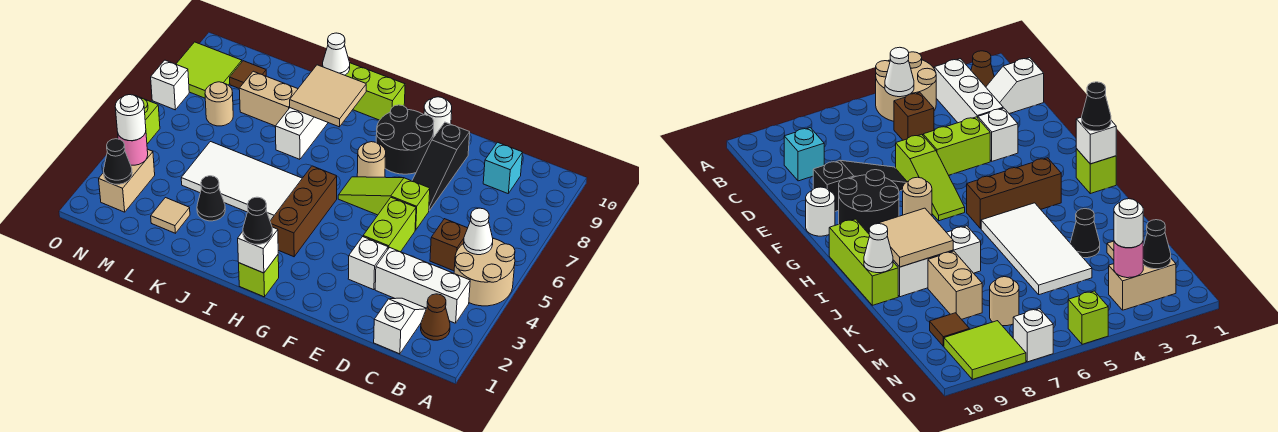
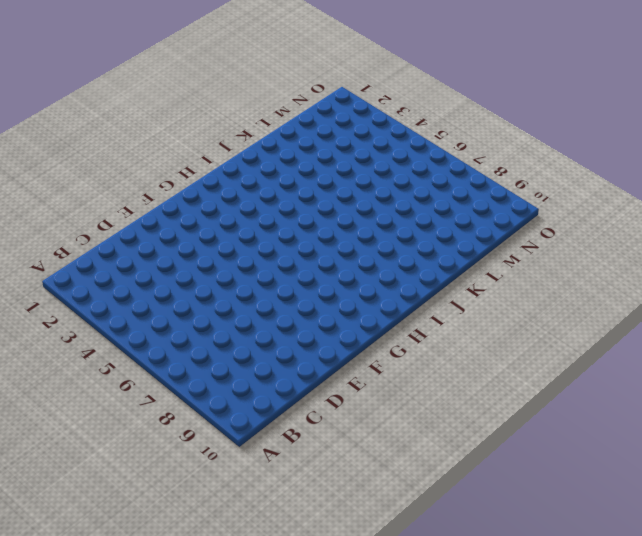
none -> tan 2x2 round brick [454,239,515,306]
none -> brown 1x1 cone [421,294,450,340]
none -> white 1x3 brick [375,248,470,323]
none -> white 1x2 slope [374,298,426,354]

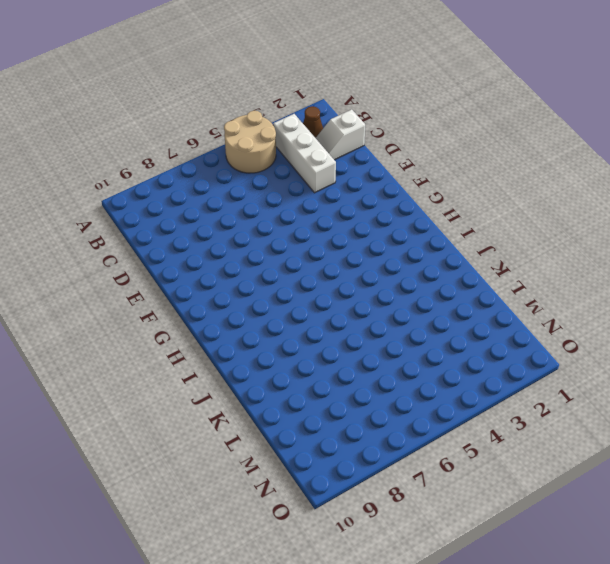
none -> brown 1x1 brick [430,219,468,271]
none -> cyan 1x1 brick [483,142,523,193]
none -> white 1x1 brick [348,236,388,290]
none -> lime 1x2 brick [363,198,416,252]

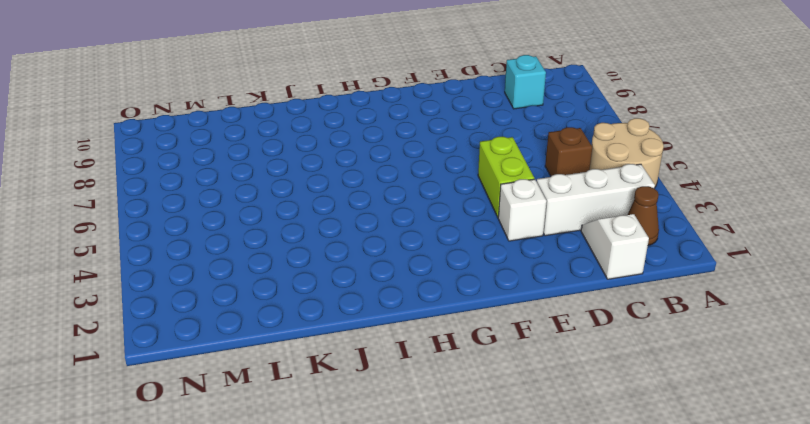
none -> lime 1x3 slope [338,177,430,230]
none -> black 1x3 slope [412,122,470,211]
none -> black 2x2 round brick [376,105,434,174]
none -> white 1x1 round brick [424,97,452,138]

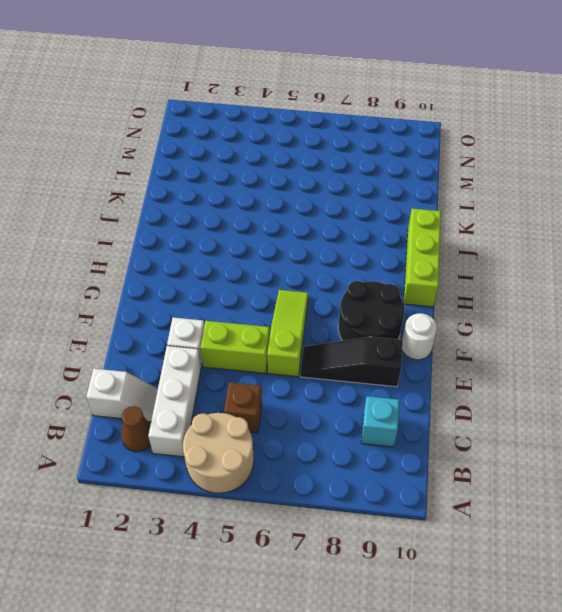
none -> tan 1x1 round brick [357,142,386,177]
none -> lime 1x1 brick [239,255,279,297]
none -> brown 1x3 brick [270,166,337,257]
none -> white 2x4 tile [181,142,302,220]

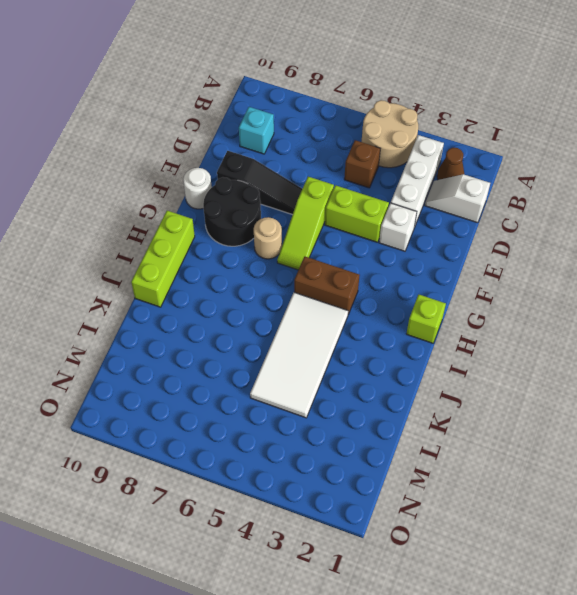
brown 1x2 brick [294,257,360,314] -> brown 1x3 brick [270,166,337,257]
none -> white 1x3 brick [275,108,328,159]
none -> black 1x1 cone [197,176,225,221]
none -> tan 1x2 brick [239,71,298,126]
none -> tan 1x1 tile [151,198,190,233]

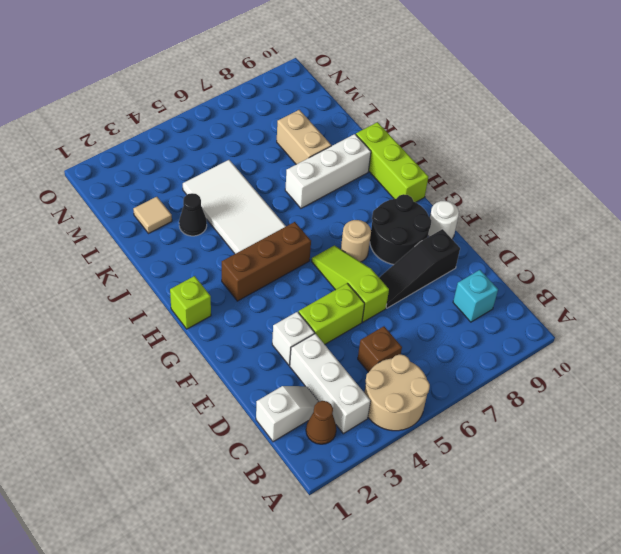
none -> tan 1x1 round brick [205,82,233,126]
none -> brown 1x1 tile [230,61,266,88]
none -> tan 1x2 brick [99,149,155,212]
none -> lime 2x2 tile [176,42,242,98]

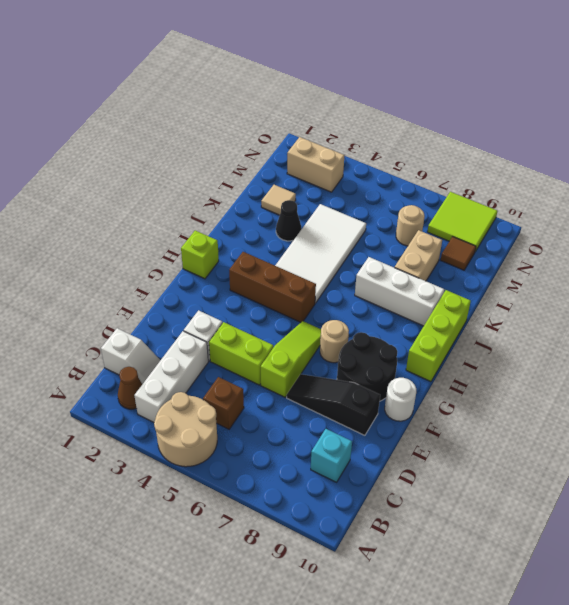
none -> lime 1x1 brick [139,97,160,144]
none -> white 1x1 brick [151,60,189,110]
none -> white 1x1 cone [464,208,493,255]
none -> white 1x1 brick [238,227,278,273]

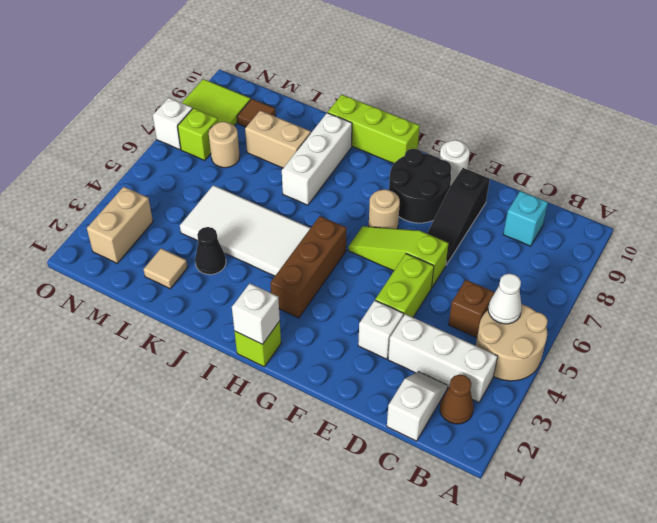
lime 1x1 brick [178,108,218,160] -> lime 1x1 brick moved to [139,97,160,144]
none -> tan 2x2 tile [290,65,366,127]
none -> white 1x1 cone [323,33,350,75]
none -> black 1x1 cone [104,139,132,184]
none -> pink 1x1 round brick [118,132,148,165]

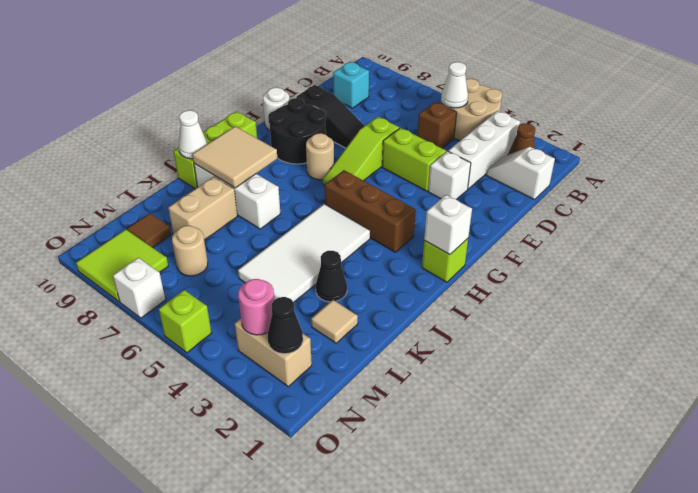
none -> black 1x1 cone [243,197,272,244]
none -> white 1x1 round brick [115,95,146,141]

